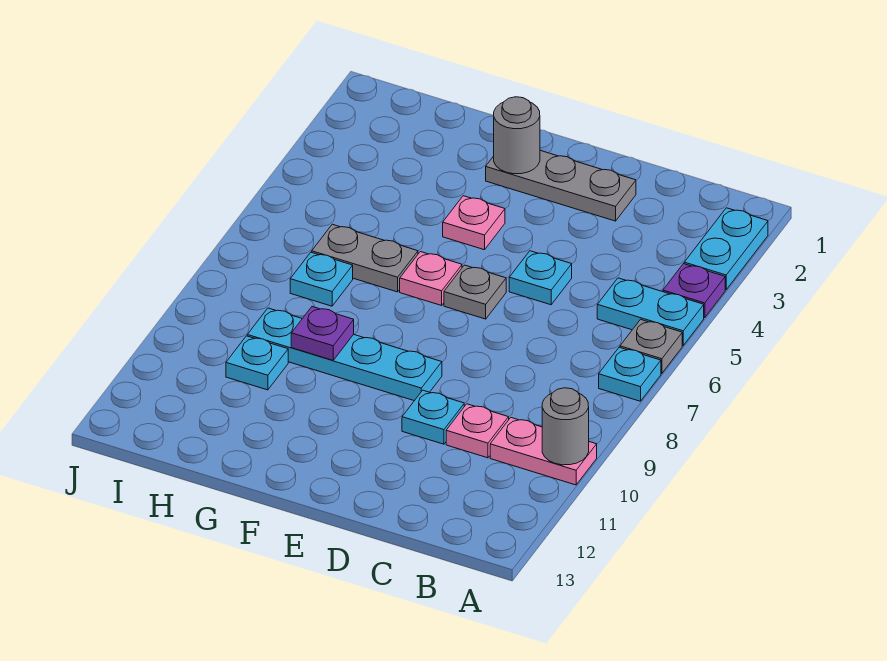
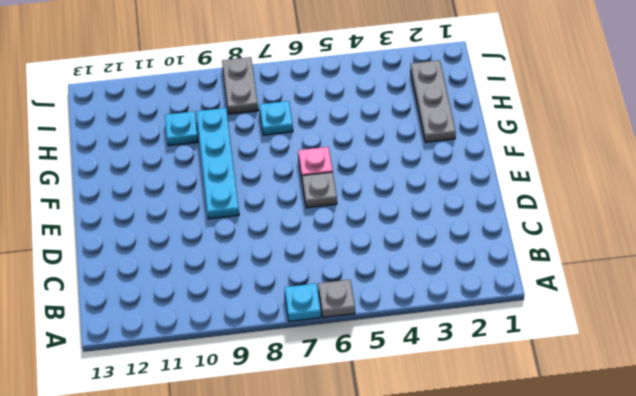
grey 1x3 plate [411,60,456,142] -> grey 1x3 plate moved to [486,151,636,221]
grey 1x2 plate [222,57,258,114] -> grey 1x2 plate moved to [312,224,418,292]
none -> cyan 1x2 plate [684,208,768,290]
none -> purple 1x1 plate [663,264,725,318]
none -> cyan 1x2 plate [597,278,704,345]

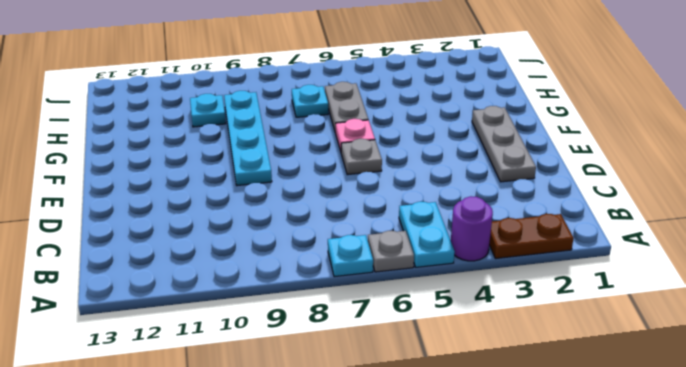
brown 1x2 plate [489,214,574,259] -> cyan 1x2 plate [684,208,768,290]
purple 1x1 round brick [451,196,493,261] -> purple 1x1 plate [663,264,725,318]
none -> pink 1x2 plate [490,418,597,485]
none -> pink 1x1 plate [446,404,509,458]
none -> cyan 1x1 plate [509,251,572,305]

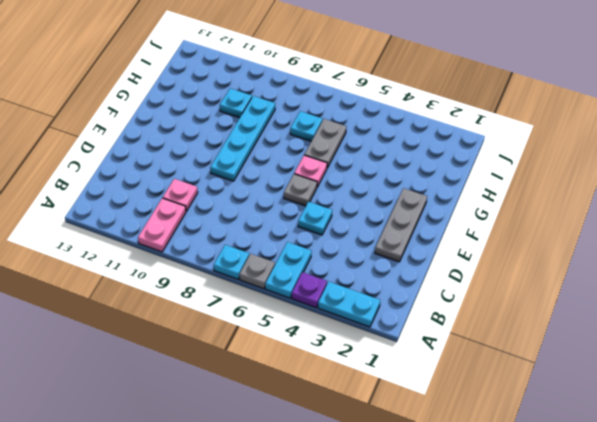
none -> cyan 1x1 plate [402,390,464,444]
none -> pink 1x1 plate [443,196,505,250]
none -> grey 1x1 round brick [542,388,589,465]

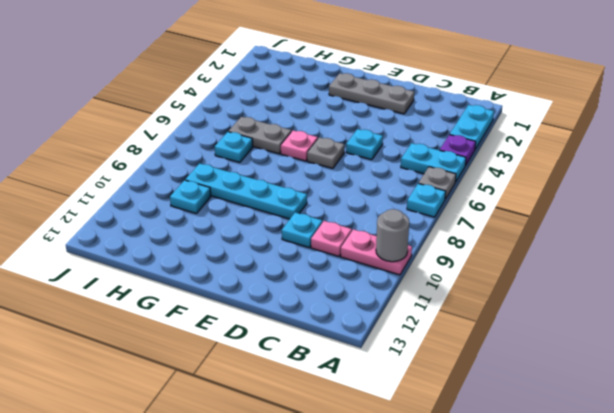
none -> pink 1x1 plate [443,196,505,250]
none -> grey 1x1 round brick [494,97,540,174]
none -> purple 1x1 plate [291,307,354,360]

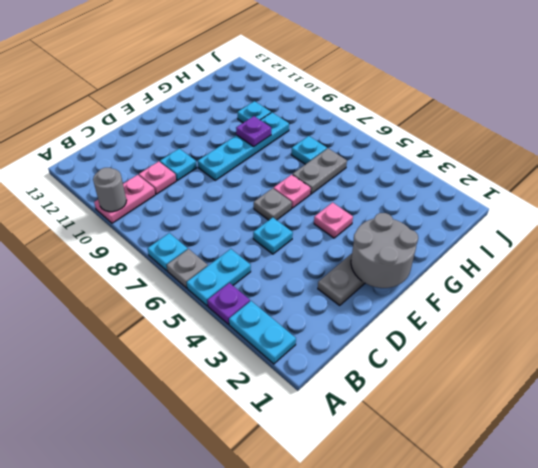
grey 2x2 round brick [351,213,418,288] -> grey 1x1 round brick [494,97,540,174]

